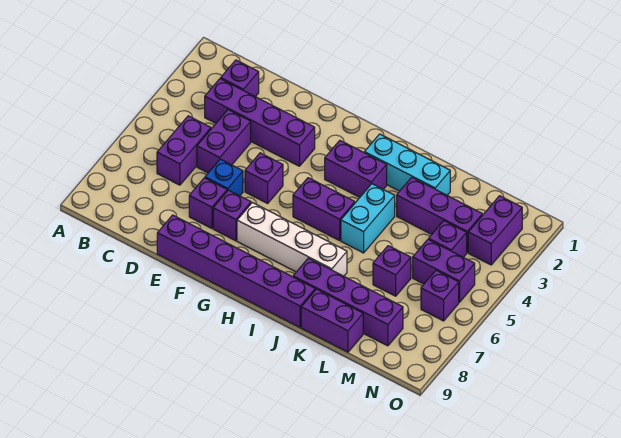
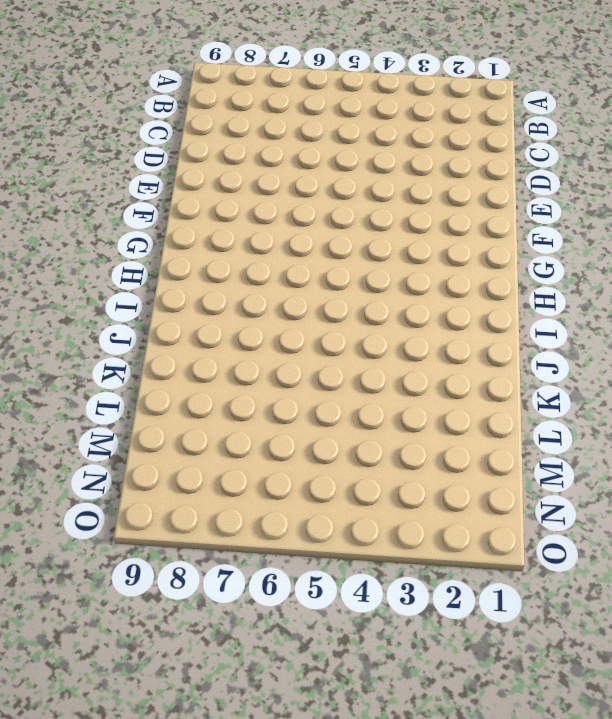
none -> purple 1x1 brick [221,60,259,97]
none -> purple 1x4 brick [205,79,315,166]
none -> purple 1x2 brick [157,116,211,185]

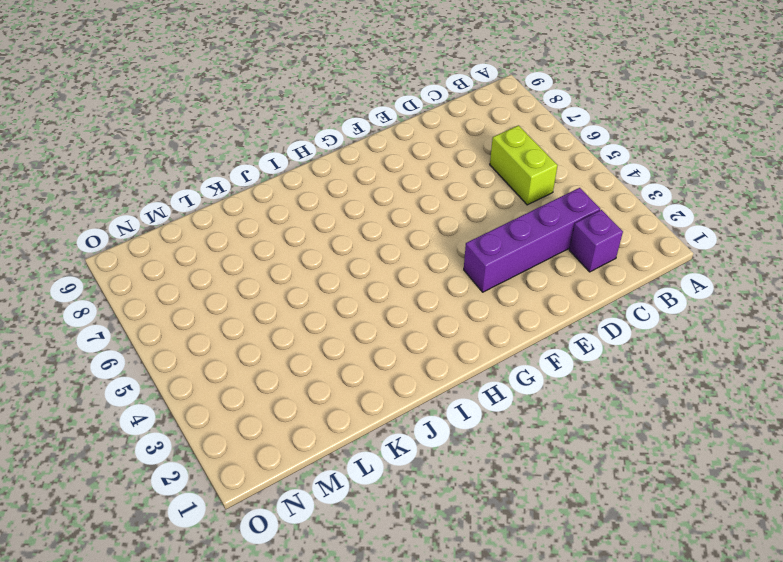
lime 1x2 brick [490,125,558,205] -> purple 1x2 brick [157,116,211,185]
none -> purple 1x2 brick [197,110,251,173]
none -> blue 1x1 brick [205,159,243,196]
none -> purple 1x1 brick [189,178,227,228]

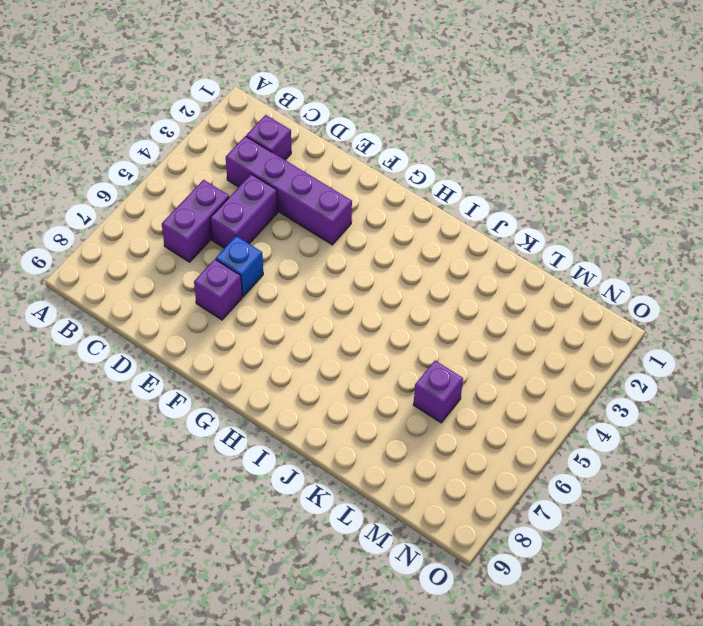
none -> purple 1x6 brick [157,215,315,327]
none -> purple 1x1 brick [245,153,283,203]
none -> purple 1x1 brick [213,190,251,241]

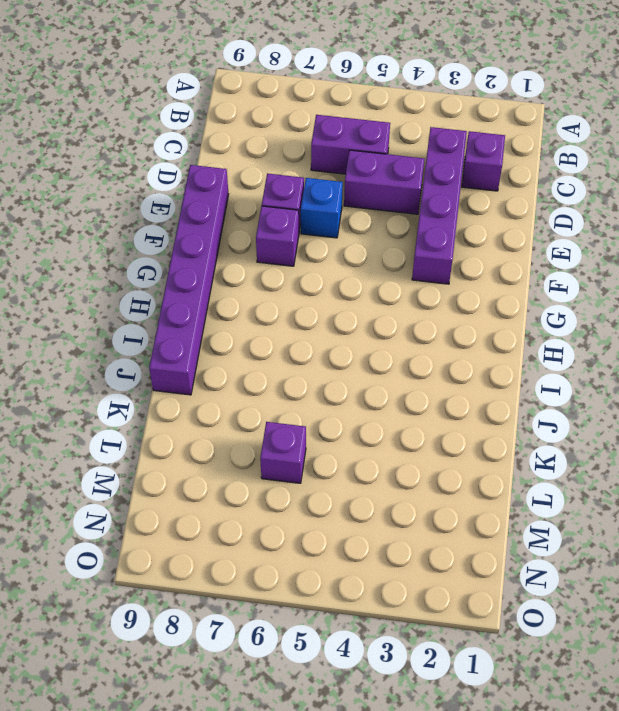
none -> purple 1x1 brick [245,153,283,203]
none -> white 1x4 brick [237,203,347,276]
none -> purple 1x2 brick [325,141,387,197]

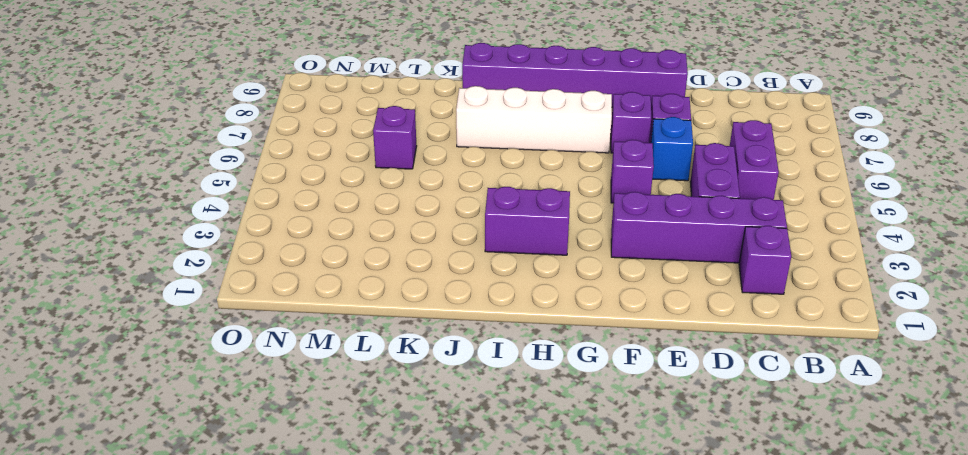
none -> purple 1x2 brick [293,178,355,241]
none -> cyan 1x3 brick [365,134,450,195]
none -> cyan 1x2 brick [341,184,395,253]

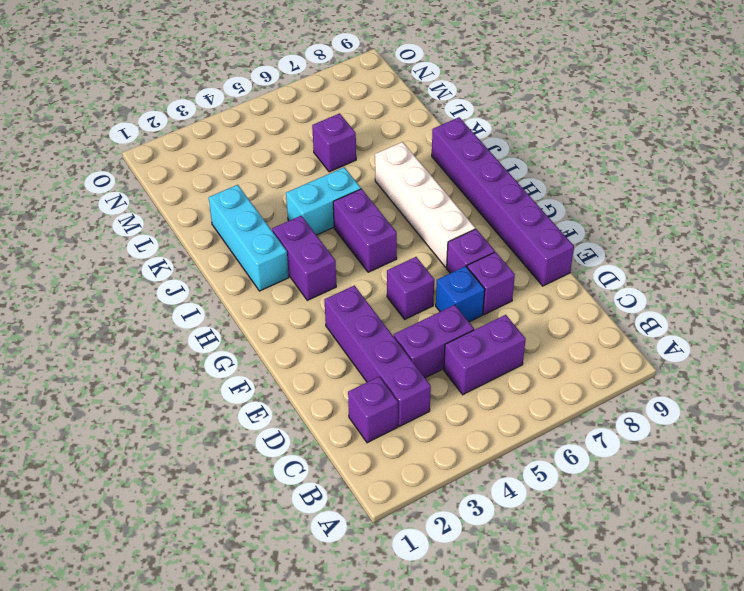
none -> purple 1x4 brick [293,258,403,346]
none -> purple 1x3 brick [397,177,482,252]
none -> purple 1x2 brick [301,289,363,352]

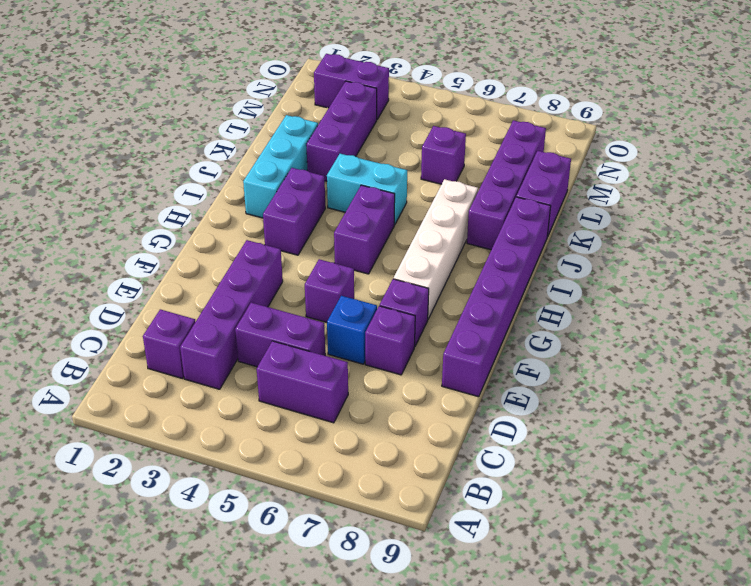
none -> purple 1x1 brick [429,221,467,257]
none -> purple 1x2 brick [413,239,475,302]
none -> purple 1x1 brick [421,270,459,321]

